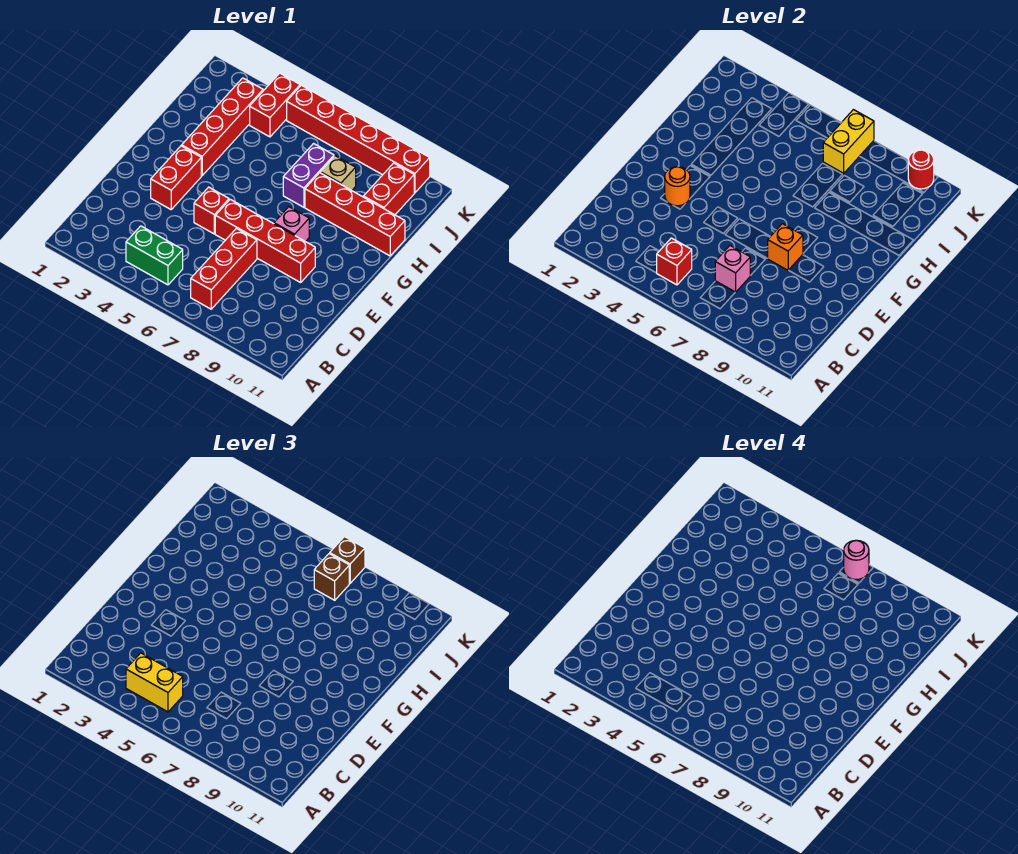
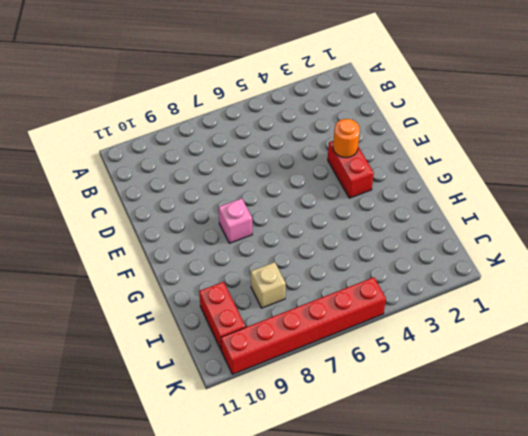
none -> green 1x2 brick [126,226,183,285]
none -> red 1x3 brick [191,228,257,309]
none -> red 1x1 brick [194,187,229,234]

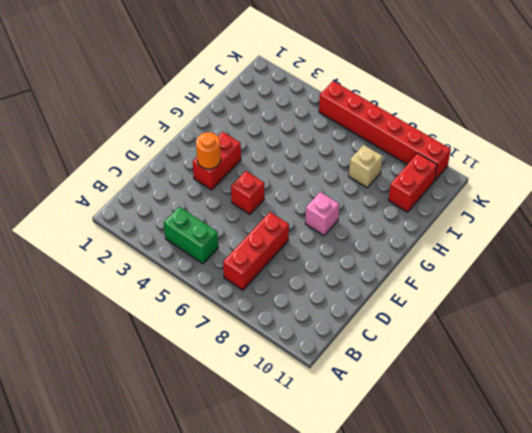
none -> red 1x4 brick [215,199,315,282]
none -> red 1x4 brick [182,78,263,176]
none -> purple 1x2 brick [283,144,334,207]

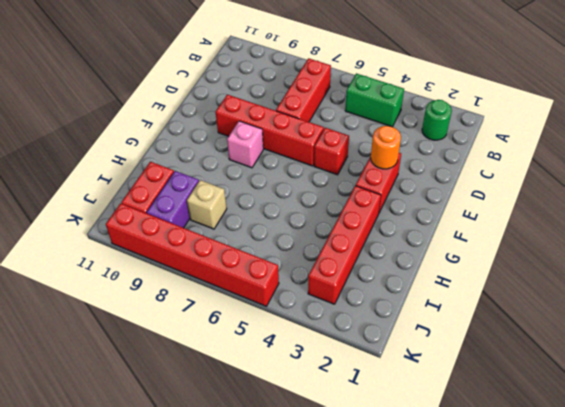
green 1x1 round brick [422,100,452,140] -> none
purple 1x2 brick [147,171,199,228] -> purple 1x2 brick moved to [283,144,334,207]
none -> red 1x4 brick [305,173,405,256]
none -> red 1x2 brick [250,73,300,137]
none -> red 1x1 brick [657,238,692,285]

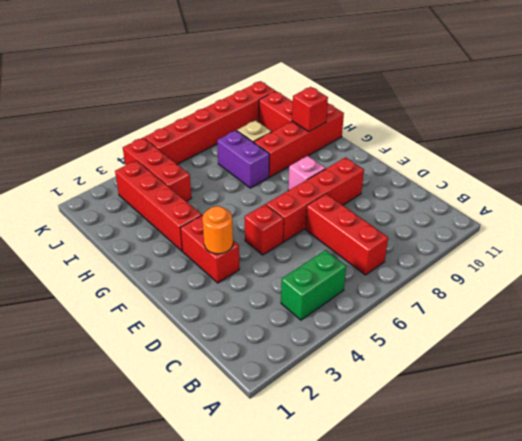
red 1x1 brick [292,87,328,132] -> red 1x1 brick moved to [657,238,692,285]
red 1x3 brick [123,138,192,201] -> red 1x2 brick [250,73,300,137]
none -> pink 1x1 brick [715,246,750,292]
none -> orange 1x1 brick [767,224,803,270]
none -> yellow 1x2 brick [823,110,874,173]

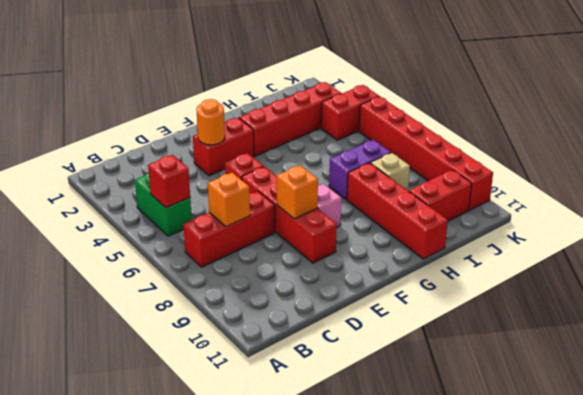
orange 1x1 brick [208,173,250,227] -> pink 1x1 brick [715,246,750,292]
none -> yellow 1x2 brick [823,110,874,173]
none -> red 1x1 round brick [908,150,934,189]
none -> yellow 1x2 brick [126,653,183,712]

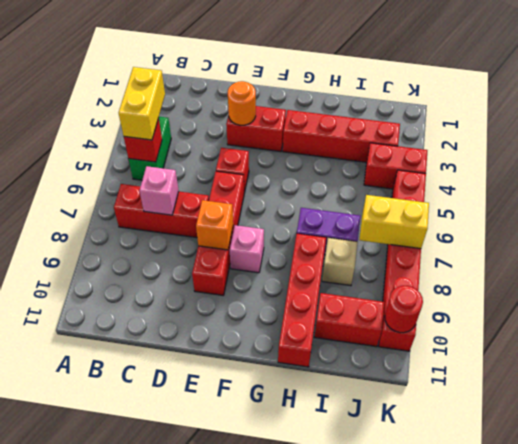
none -> brown 1x1 brick [314,554,350,600]
none -> brown 1x1 brick [330,537,365,583]
none -> pink 1x1 round brick [844,540,869,579]

